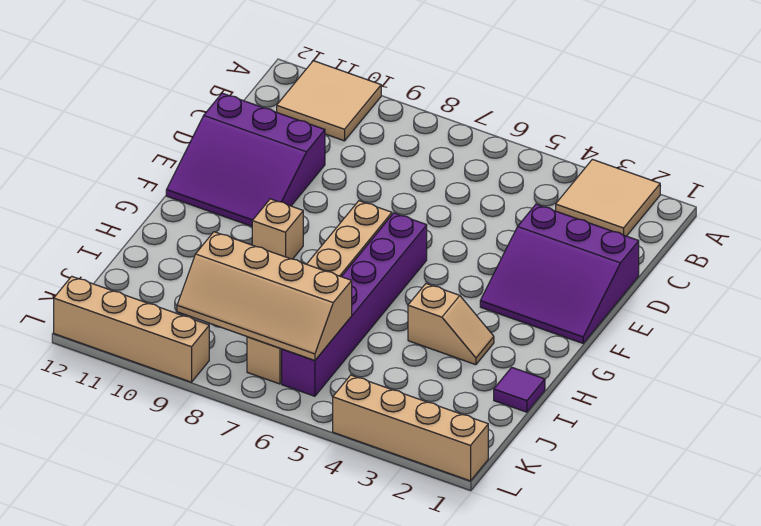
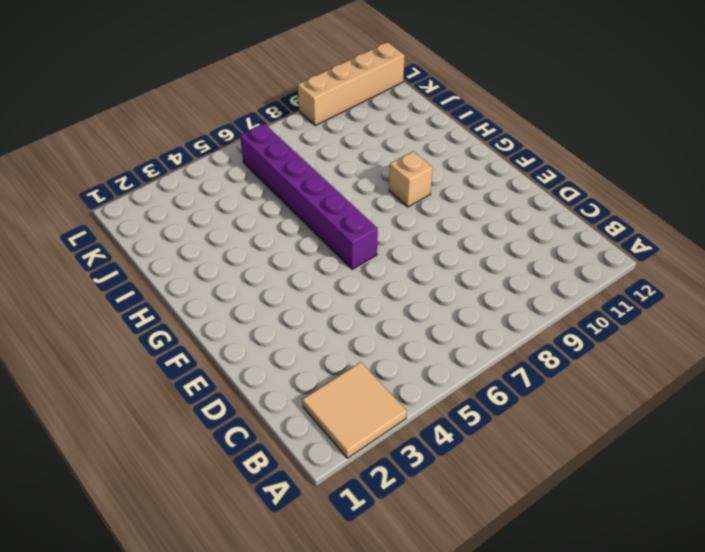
none -> tan 2x2 tile [277,61,381,141]
none -> purple 3x3 slope [480,204,639,343]
none -> purple 3x3 slope [166,93,325,226]

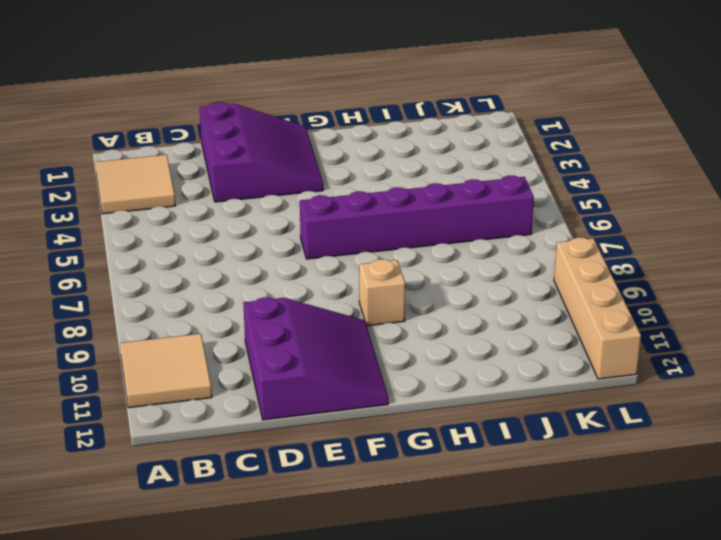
none -> tan 1x6 brick [247,201,392,384]
none -> tan 1x2 slope [408,284,494,365]
none -> purple 1x1 tile [494,367,545,412]

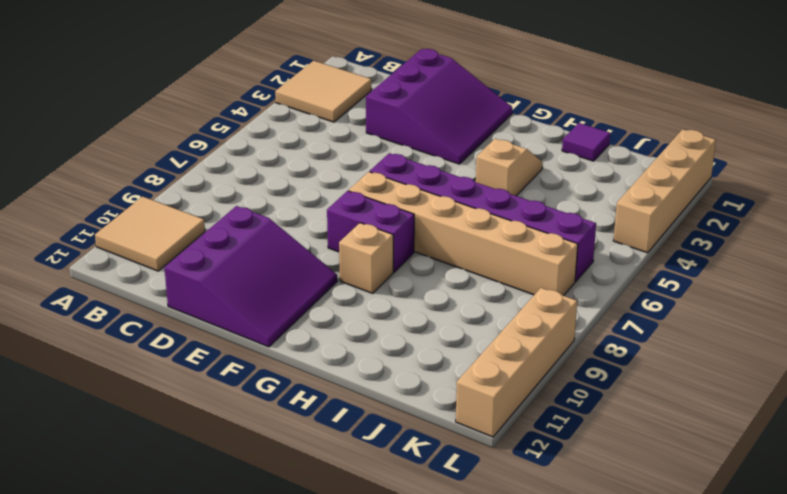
purple 1x2 brick [327,191,414,272] -> none
none -> tan 2x4 slope [177,232,352,361]

